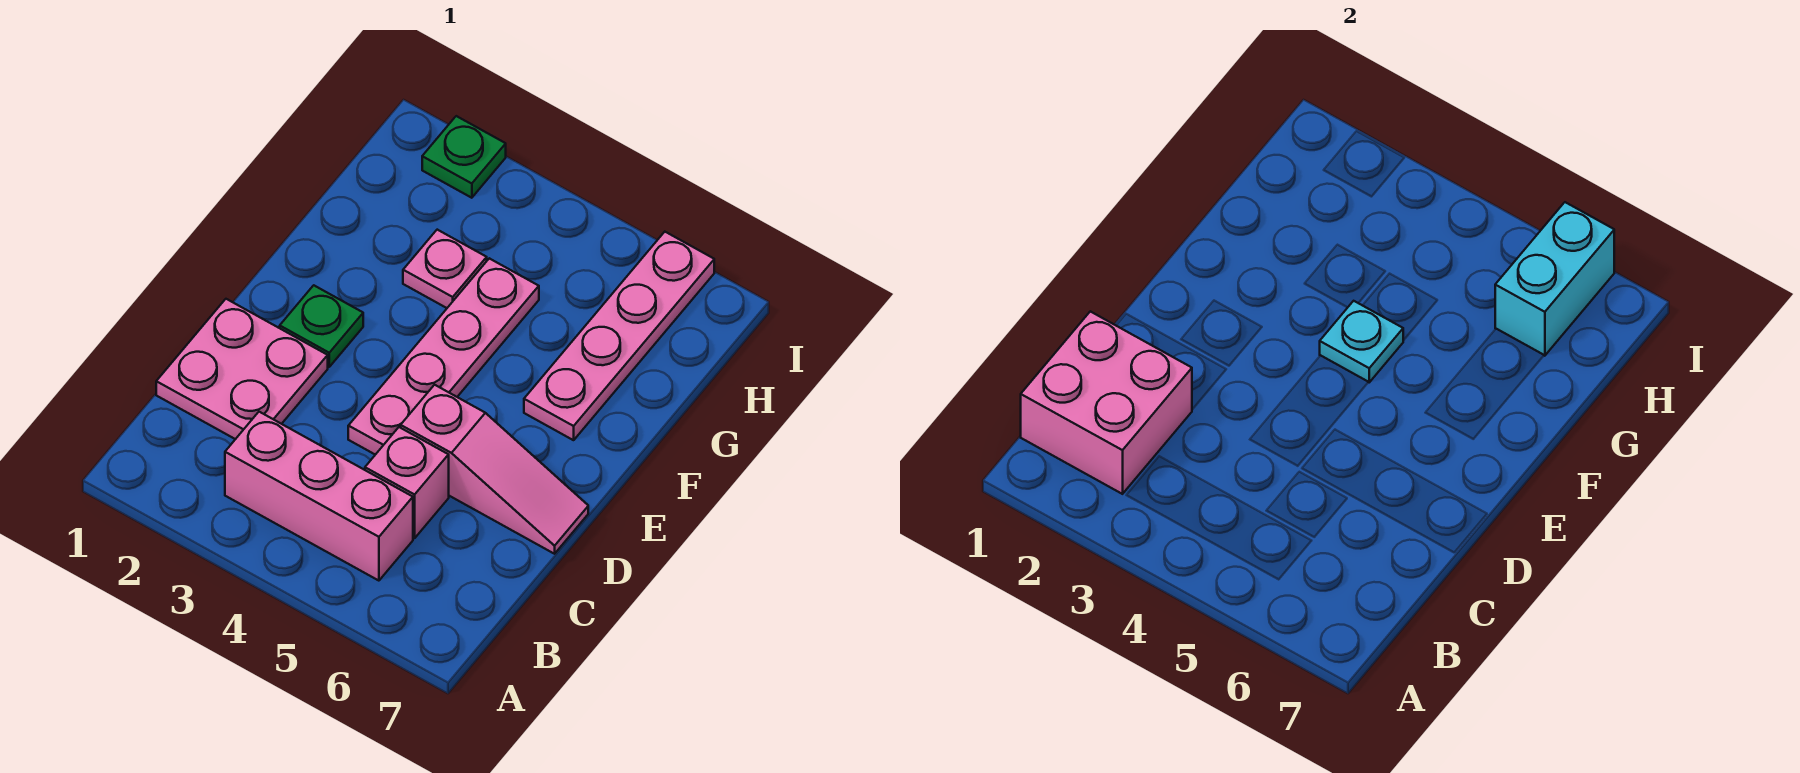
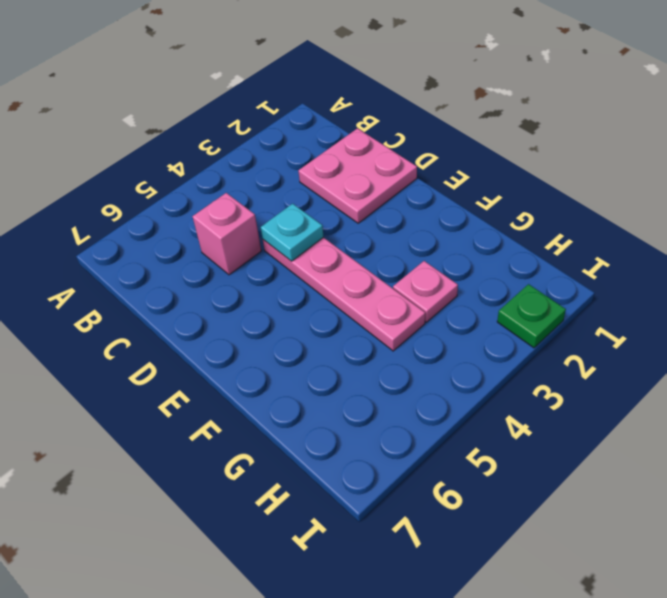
cyan 1x1 plate [260,204,324,261] -> cyan 1x1 plate moved to [1320,301,1403,382]
none -> pink 1x3 brick [225,412,413,581]
none -> pink 1x3 slope [401,385,588,554]
none -> green 1x1 plate [280,285,363,367]

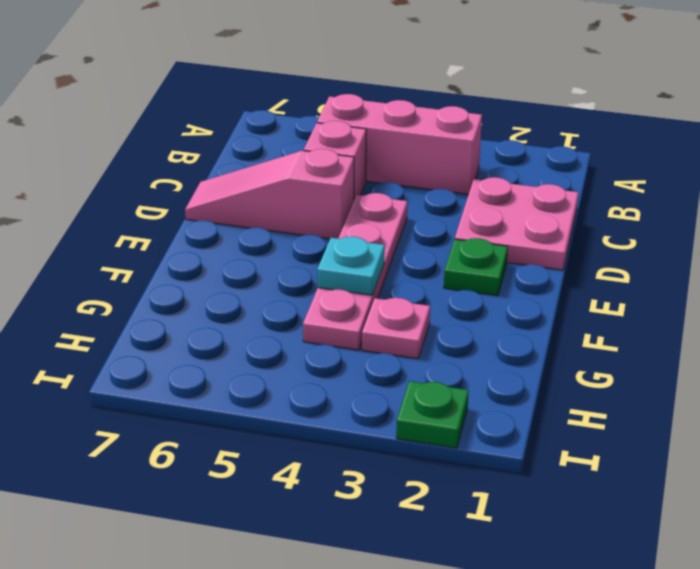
none -> pink 1x4 plate [524,232,714,440]
none -> pink 2x2 brick [1021,311,1192,494]
none -> cyan 1x2 brick [1495,202,1614,356]

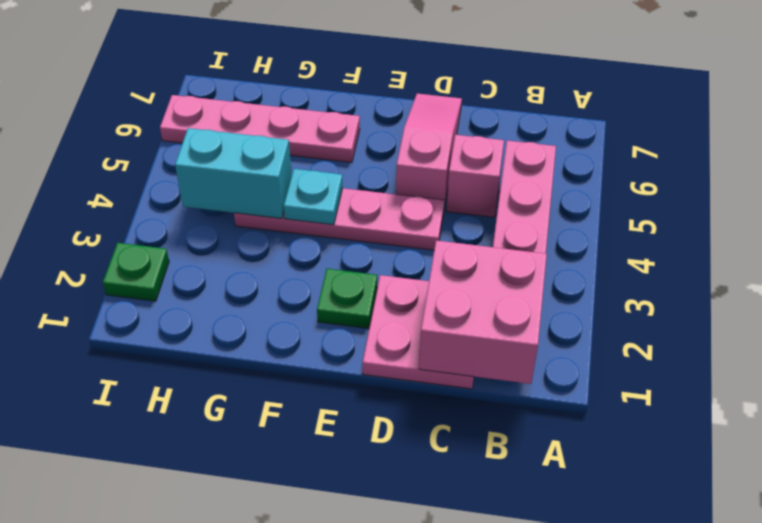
cyan 1x2 brick [175,128,292,218] -> cyan 1x2 brick moved to [1495,202,1614,356]
none -> pink 1x1 plate [403,230,487,308]

